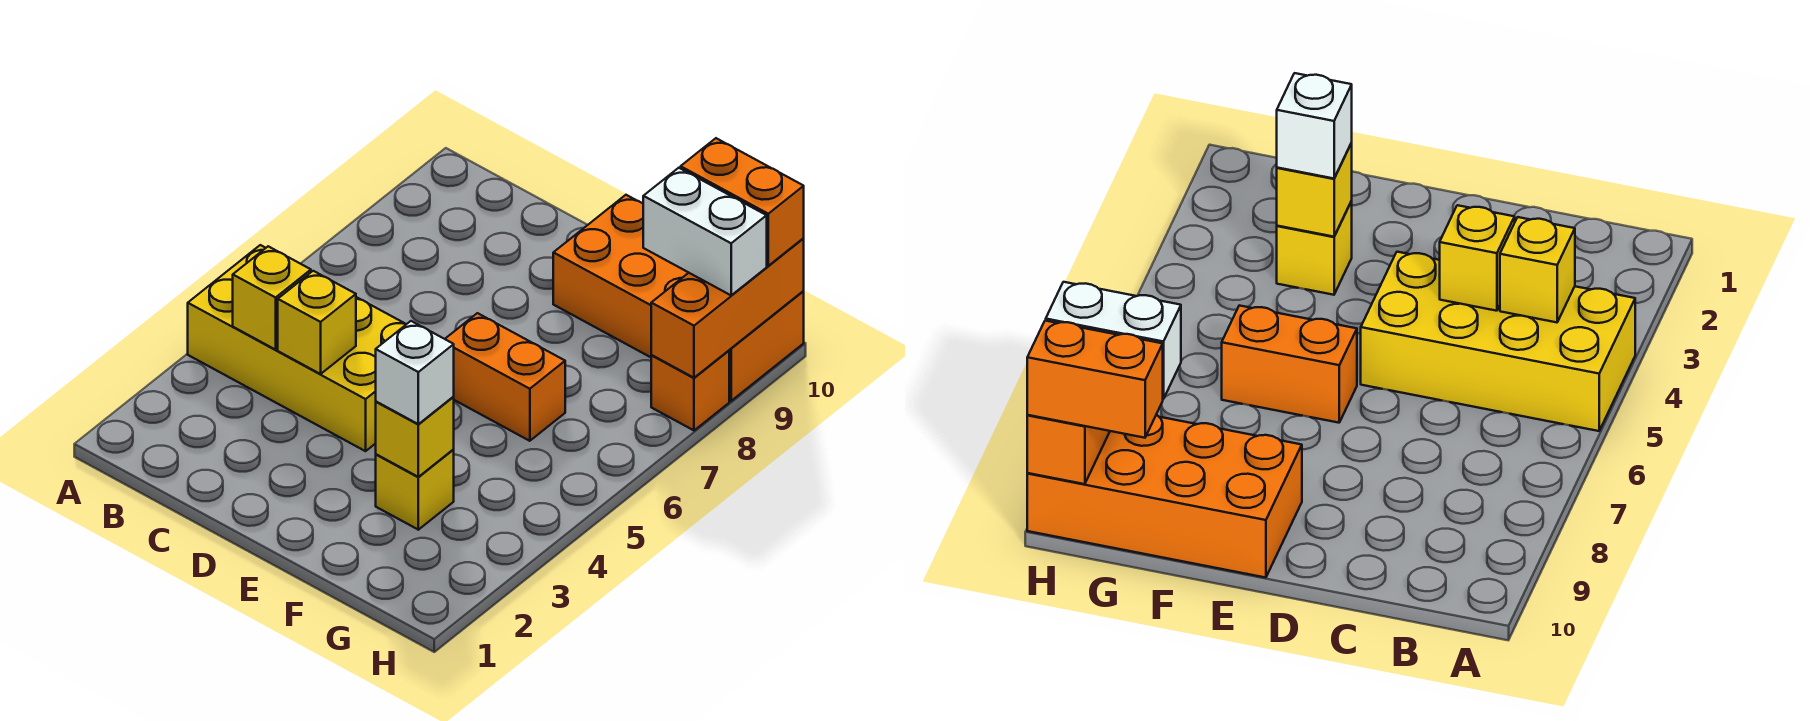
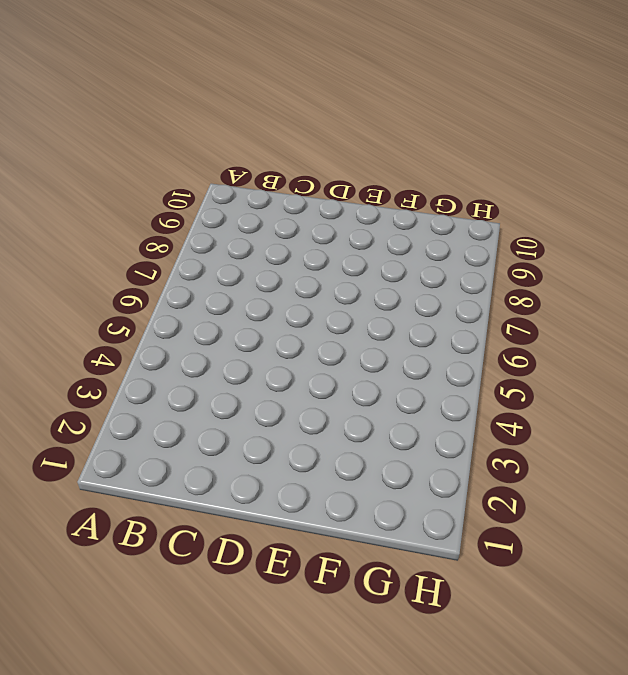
none -> yellow 2x4 brick [188,245,406,451]
none -> orange 1x2 brick [445,313,565,441]
none -> orange 2x4 brick [553,195,804,401]

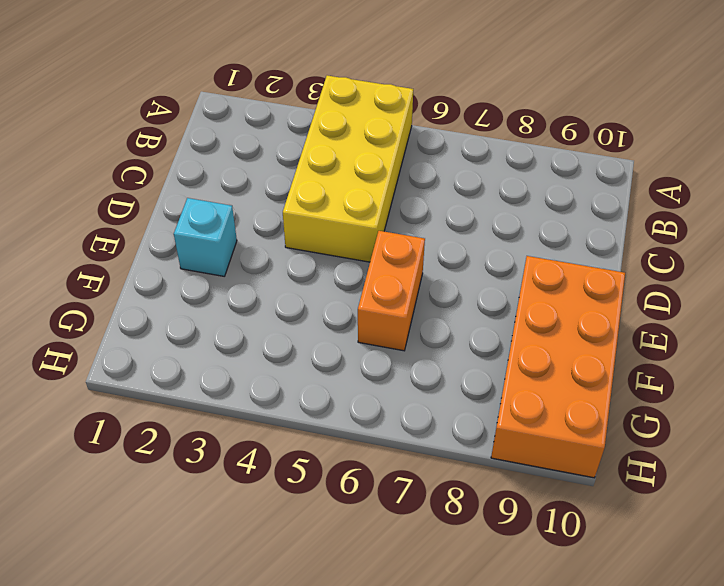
cyan 1x1 brick [174,198,237,276] -> none
none -> yellow 1x1 brick [376,449,454,530]
none -> orange 1x1 brick [651,351,729,430]
none -> yellow 1x1 brick [233,246,311,350]

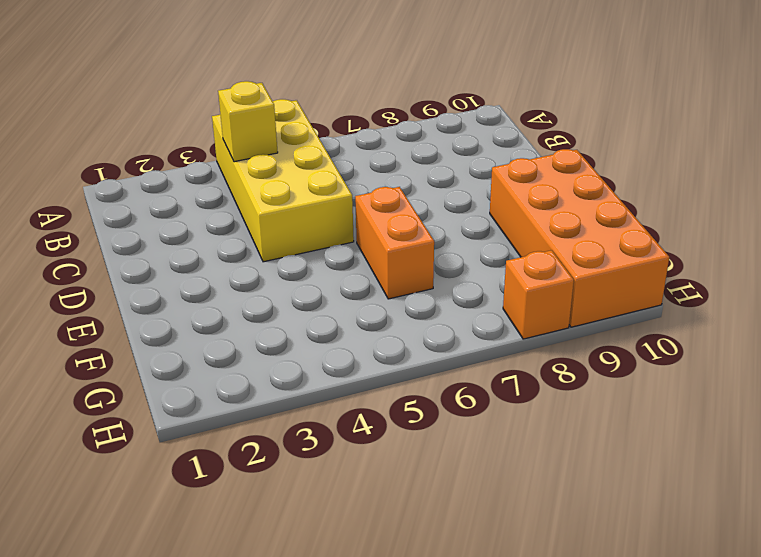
none -> yellow 1x1 brick [376,449,454,530]
none -> yellow 1x1 brick [278,271,356,374]
none -> yellow 1x1 brick [376,397,454,477]

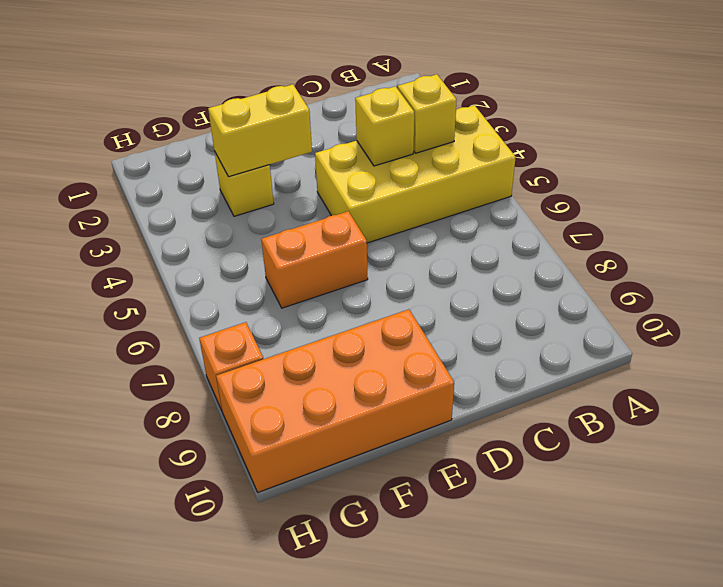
yellow 1x2 brick [208,84,312,177] -> yellow 1x1 brick [376,397,454,477]
none -> orange 1x3 brick [651,239,804,378]
none -> white 1x1 brick [376,321,454,424]
none -> white 1x2 brick [643,168,767,295]

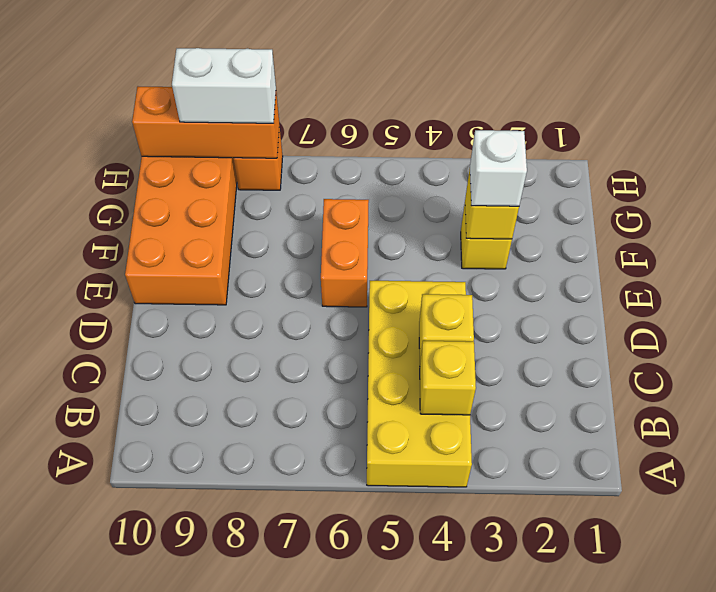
white 1x2 brick [172,48,276,123] -> white 1x2 brick turned to [643,168,767,295]
none -> orange 1x2 brick [681,138,804,266]

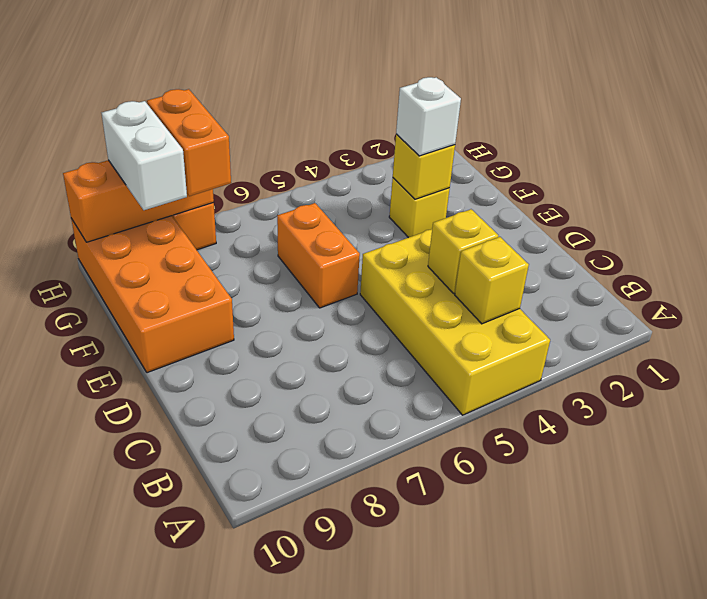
orange 1x2 brick [147,89,231,196] -> orange 1x2 brick moved to [681,138,804,266]

